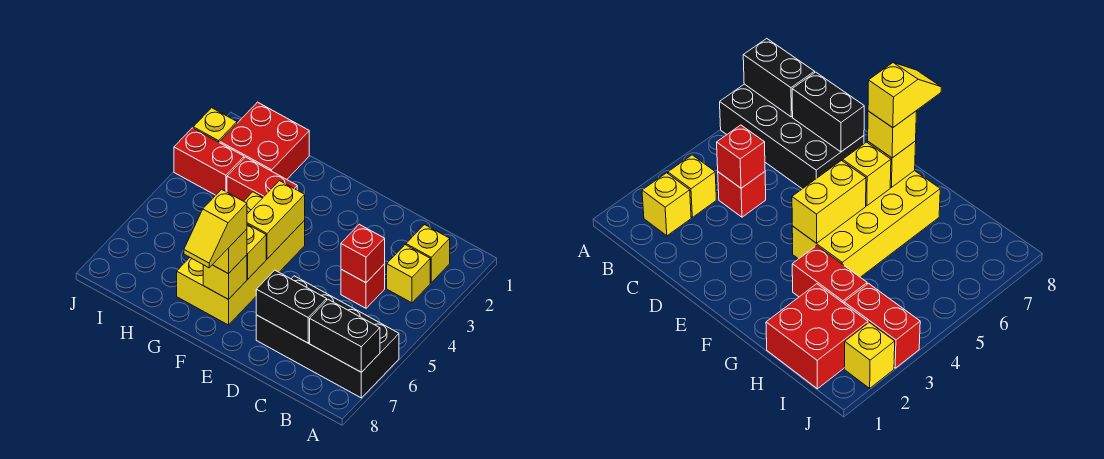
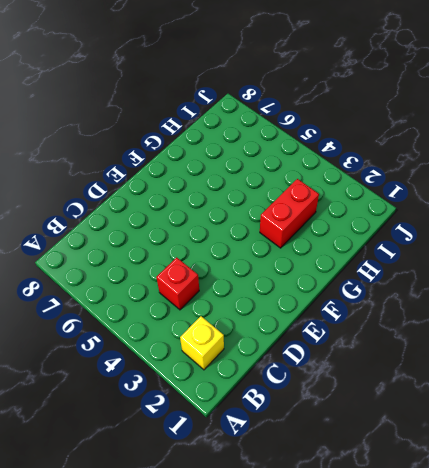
none -> black 2x4 brick [256,276,399,398]
none -> yellow 1x1 brick [387,245,430,303]
none -> yellow 2x4 brick [177,192,305,325]

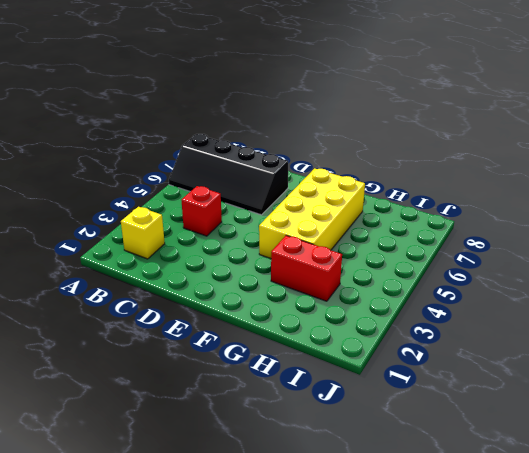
black 2x4 slope [169,134,288,215] -> black 2x4 brick [256,276,399,398]
none -> yellow 1x1 brick [387,245,430,303]
none -> red 2x2 brick [220,102,309,179]
none -> red 1x2 brick [174,128,244,195]

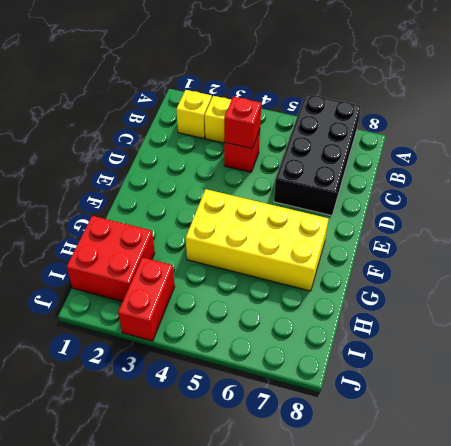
none -> red 1x2 brick [227,157,297,201]
none -> yellow 1x1 brick [193,108,237,143]
none -> black 1x2 brick [310,300,380,372]

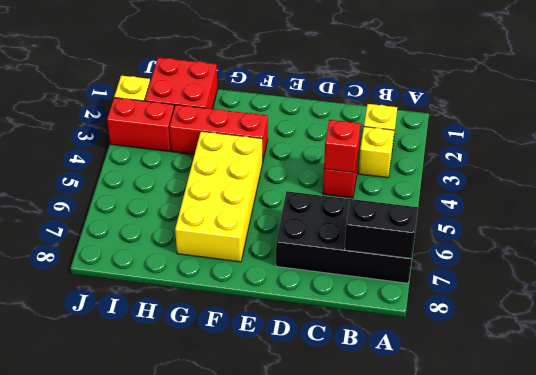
red 1x3 brick [169,105,268,159] -> red 1x2 brick [227,157,297,201]
none -> black 1x2 brick [256,270,327,343]
none -> yellow 1x2 brick [247,181,305,259]
none -> yellow 1x1 brick [247,224,266,279]

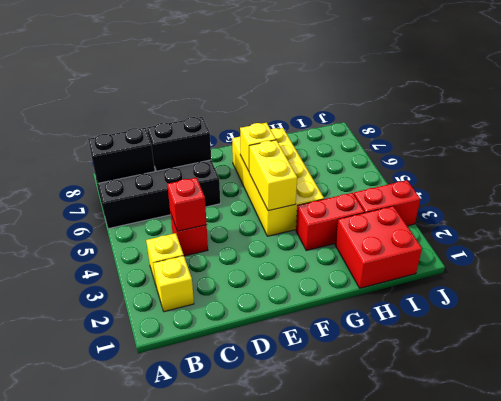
none -> yellow 1x1 brick [193,108,237,143]
none -> yellow 1x1 brick [203,255,247,299]
none -> yellow 1x1 brick [213,229,247,274]

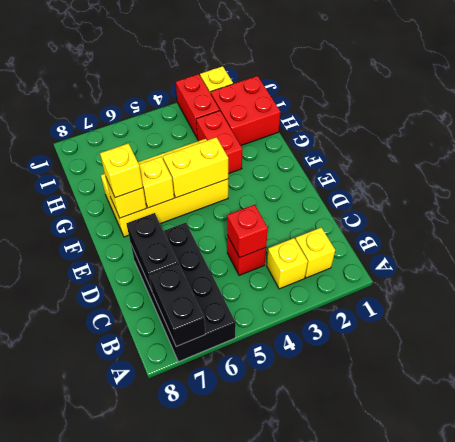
none -> yellow 1x2 slope [184,189,247,268]

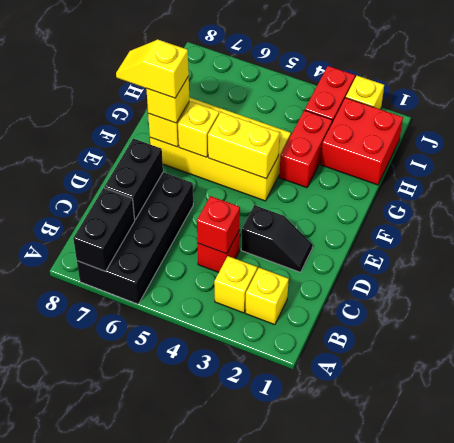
black 1x2 slope [241,205,313,272] -> none

